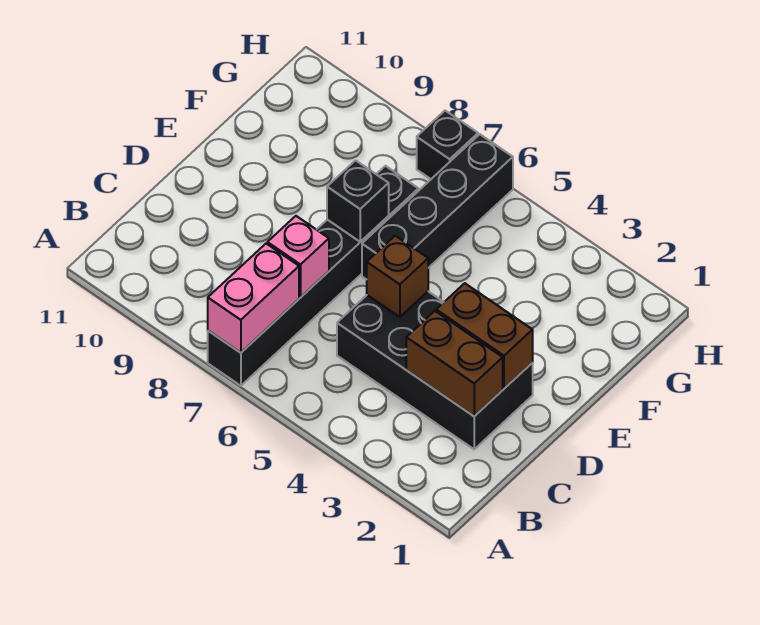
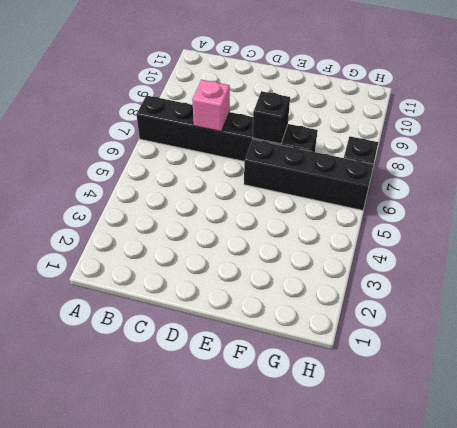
none -> black 2x4 brick [337,291,533,449]
none -> pink 1x2 brick [208,244,299,353]

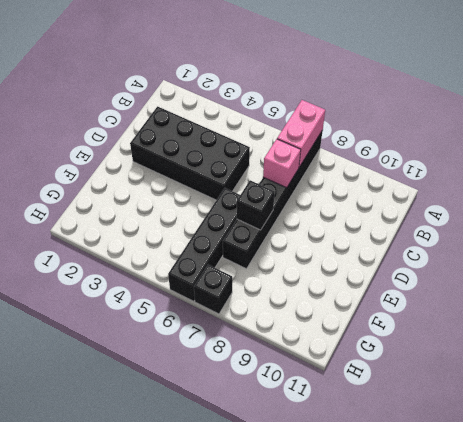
none -> brown 1x2 brick [406,311,503,416]
none -> brown 1x2 brick [436,283,533,388]

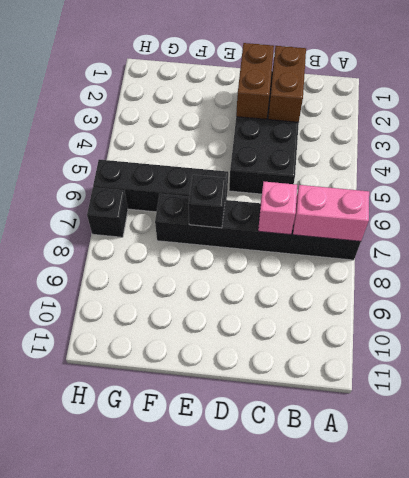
none -> brown 1x1 brick [367,236,428,317]

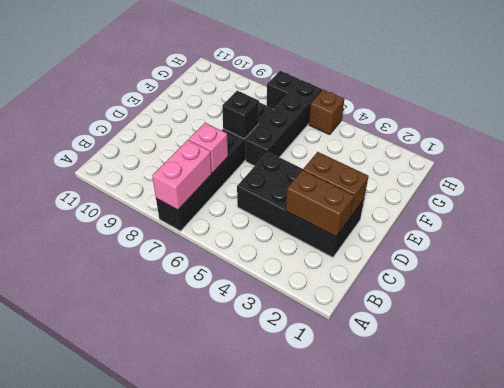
brown 1x1 brick [309,90,344,135] -> brown 1x1 brick moved to [367,236,428,317]

